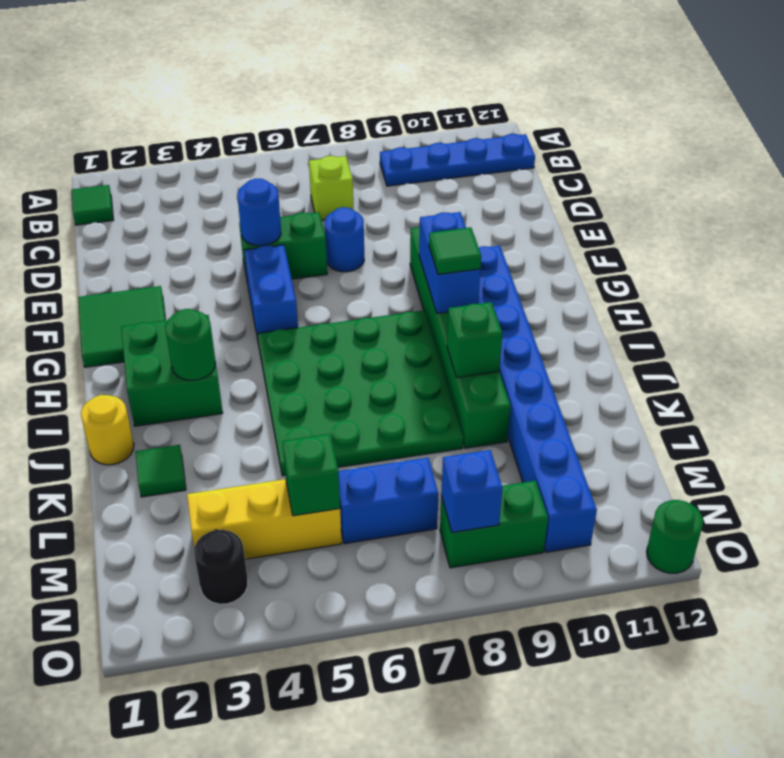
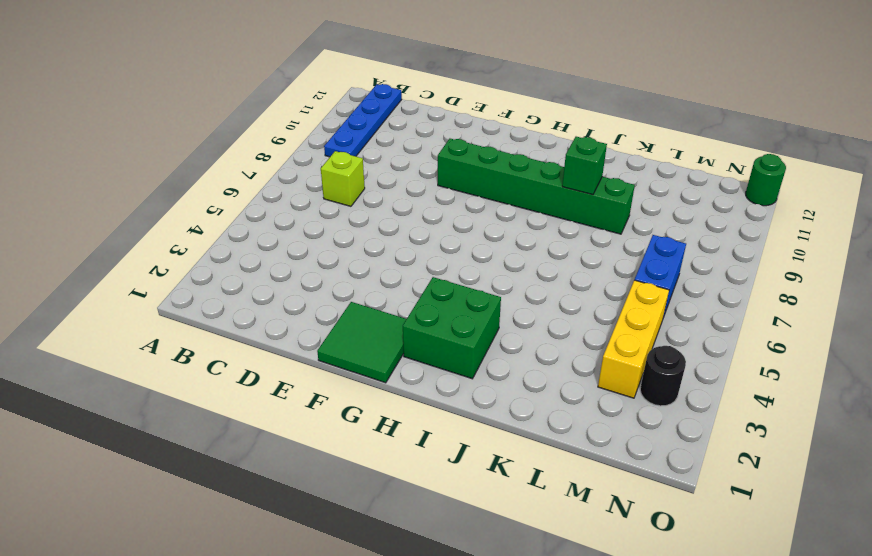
none -> green 1x1 tile [72,185,113,225]
none -> green 1x2 brick [239,212,327,279]
none -> blue 1x1 round brick [325,207,364,272]

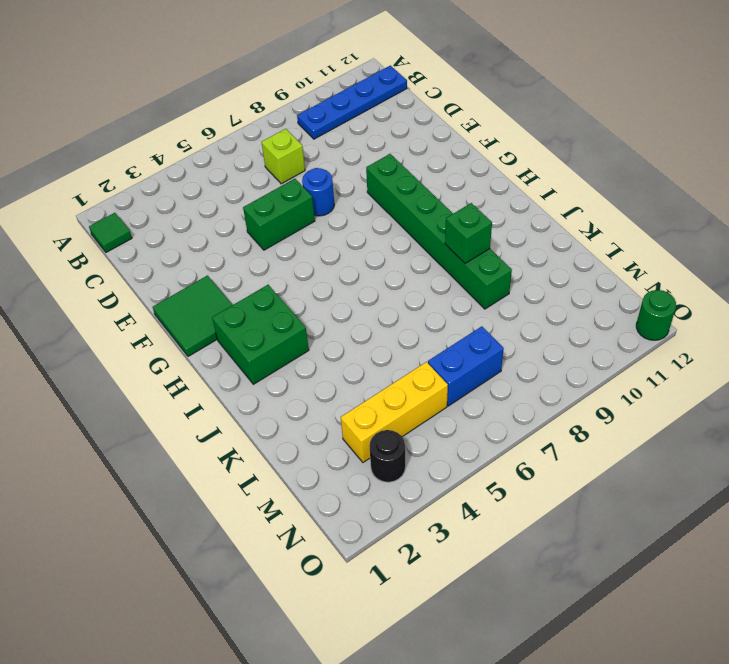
none -> blue 1x2 brick [244,245,298,339]
none -> blue 1x8 brick [478,246,597,552]
none -> green 4x4 plate [257,310,463,476]

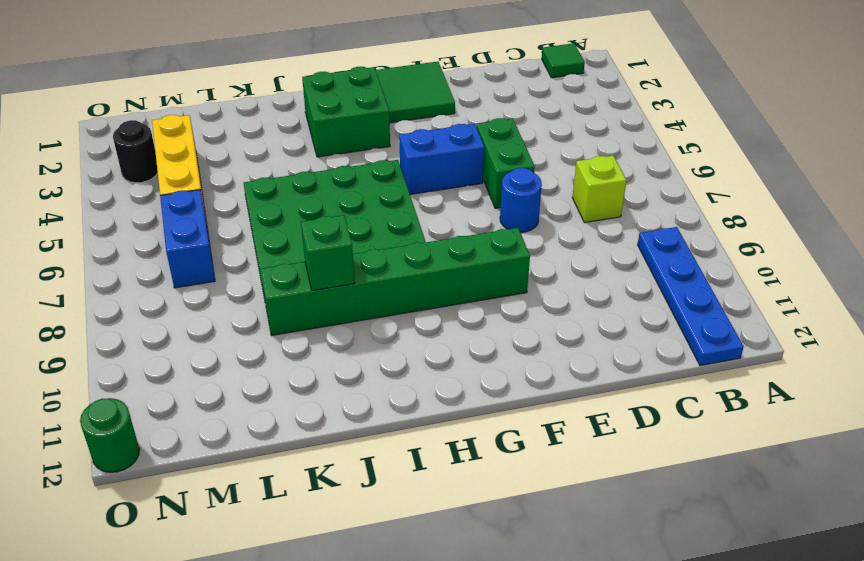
none -> blue 1x8 brick [478,246,597,552]
none -> yellow 1x1 round brick [81,395,134,465]
none -> green 1x1 tile [135,445,186,497]

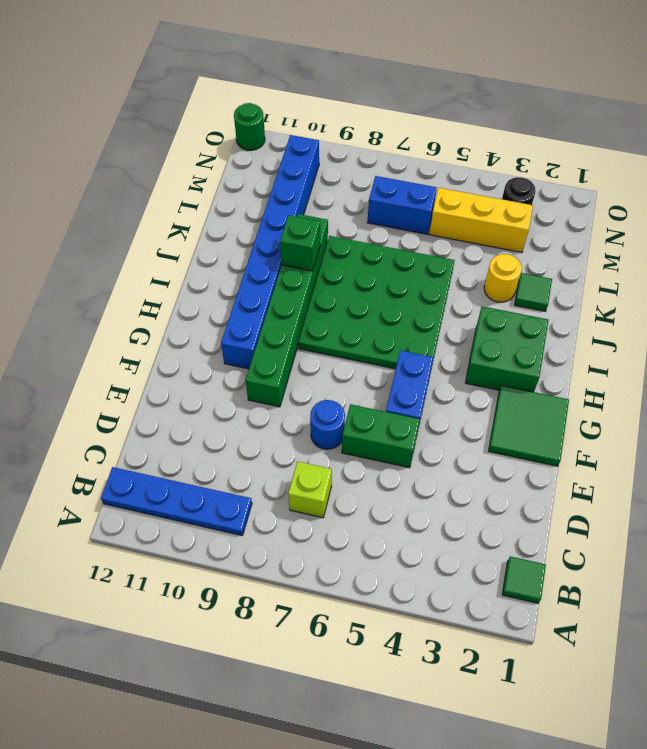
yellow 1x1 round brick [484,254,522,302] -> yellow 1x1 round brick moved to [81,395,134,465]
none -> green 1x2 brick [440,481,548,568]
none -> blue 1x1 round brick [237,179,281,246]
none -> blue 1x2 brick [419,212,480,313]

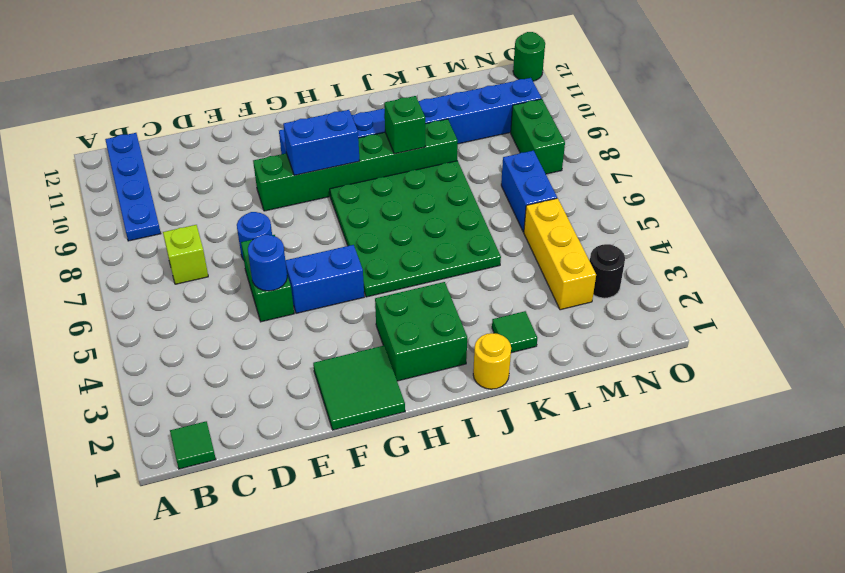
none -> green 1x1 round brick [165,309,216,380]
none -> green 1x1 brick [283,434,340,516]
none -> blue 1x1 brick [441,450,502,532]

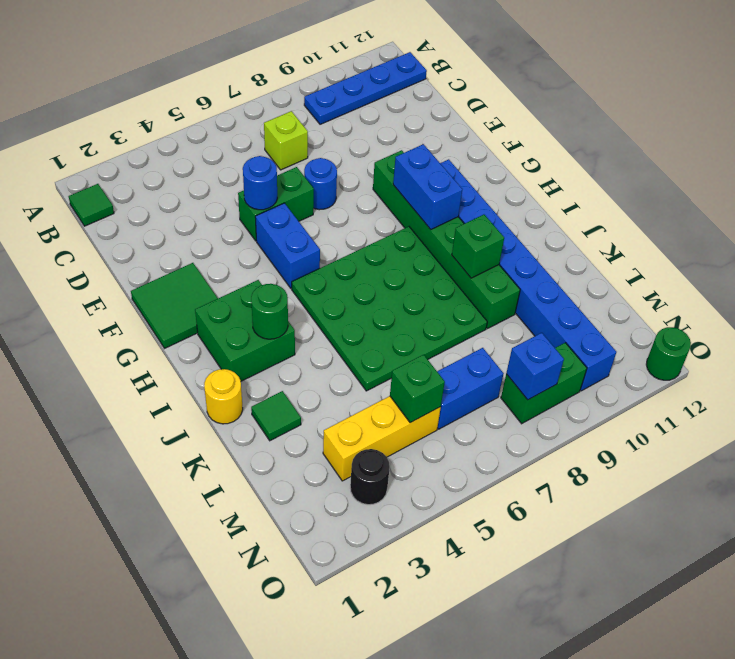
none -> green 1x1 tile [429,227,481,274]

